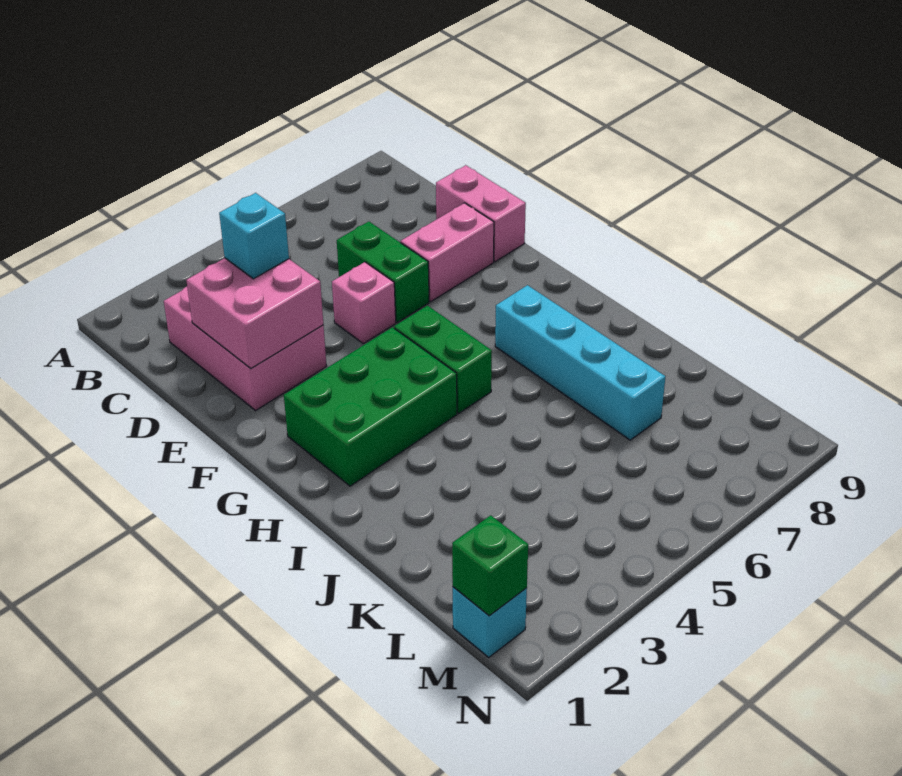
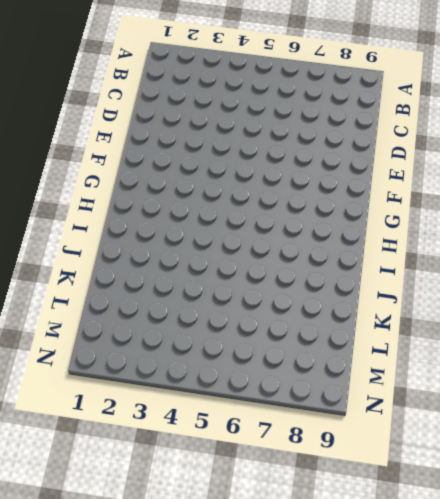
none -> pink 2x3 brick [164,287,327,410]
none -> green 1x2 brick [337,221,429,322]
none -> pink 1x2 brick [436,165,526,262]

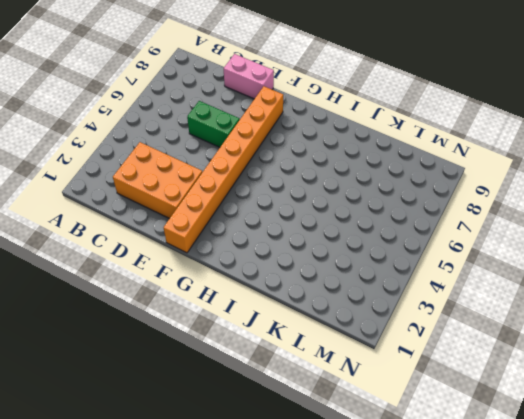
orange 2x3 brick [113,142,202,219] -> pink 2x3 brick [164,287,327,410]
orange 1x8 brick [164,86,283,253] -> none
none -> pink 1x1 brick [332,262,396,343]
none -> pink 1x2 brick [401,203,494,301]
none -> green 2x3 brick [284,327,457,486]

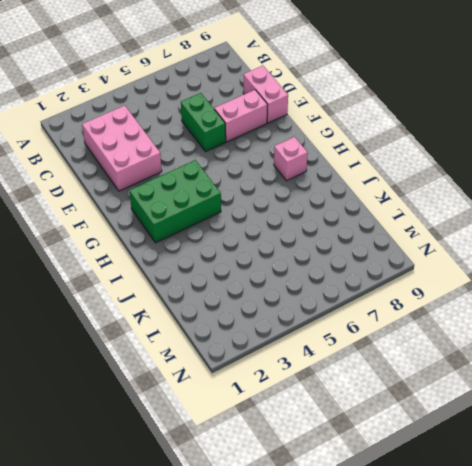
pink 1x1 brick [274,137,308,181] -> pink 1x1 brick moved to [332,262,396,343]
none -> green 1x2 brick [394,306,492,413]
none -> cyan 1x4 brick [495,285,665,440]
none -> cyan 1x1 brick [453,587,527,657]

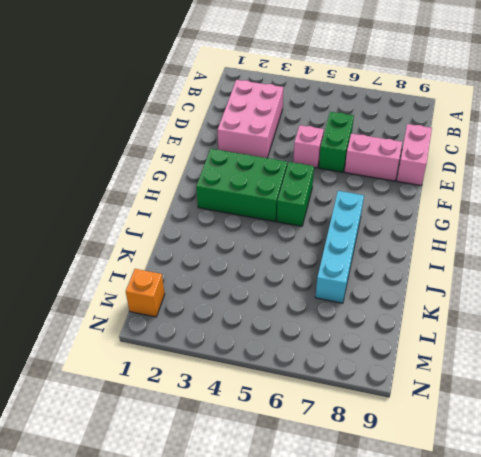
orange 1x1 brick [126,269,165,317] -> cyan 1x1 brick [453,587,527,657]
none -> pink 2x2 brick [186,258,323,368]
none -> green 1x1 brick [452,515,528,616]
none -> cyan 1x1 brick [219,193,289,279]

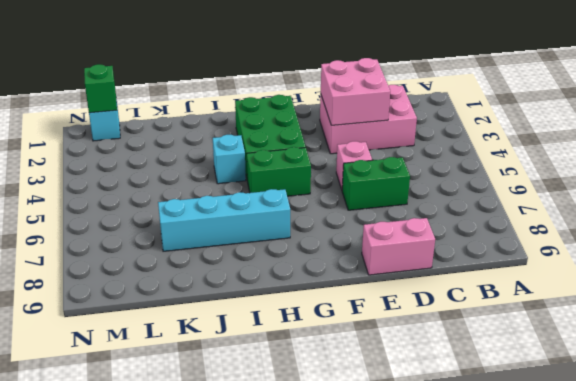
cyan 1x1 brick [213,135,246,184] -> cyan 1x1 brick moved to [219,193,289,279]
none -> pink 1x2 brick [401,203,494,301]

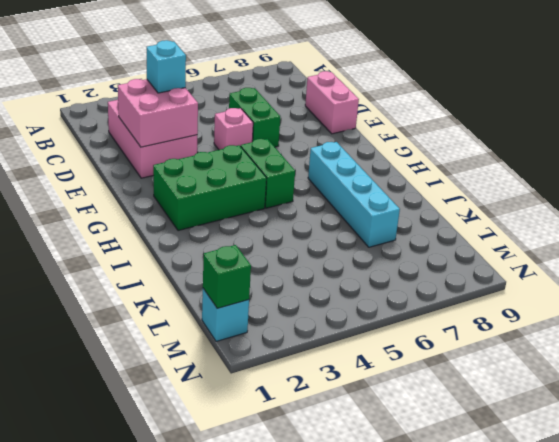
none -> pink 1x2 brick [401,203,494,301]

